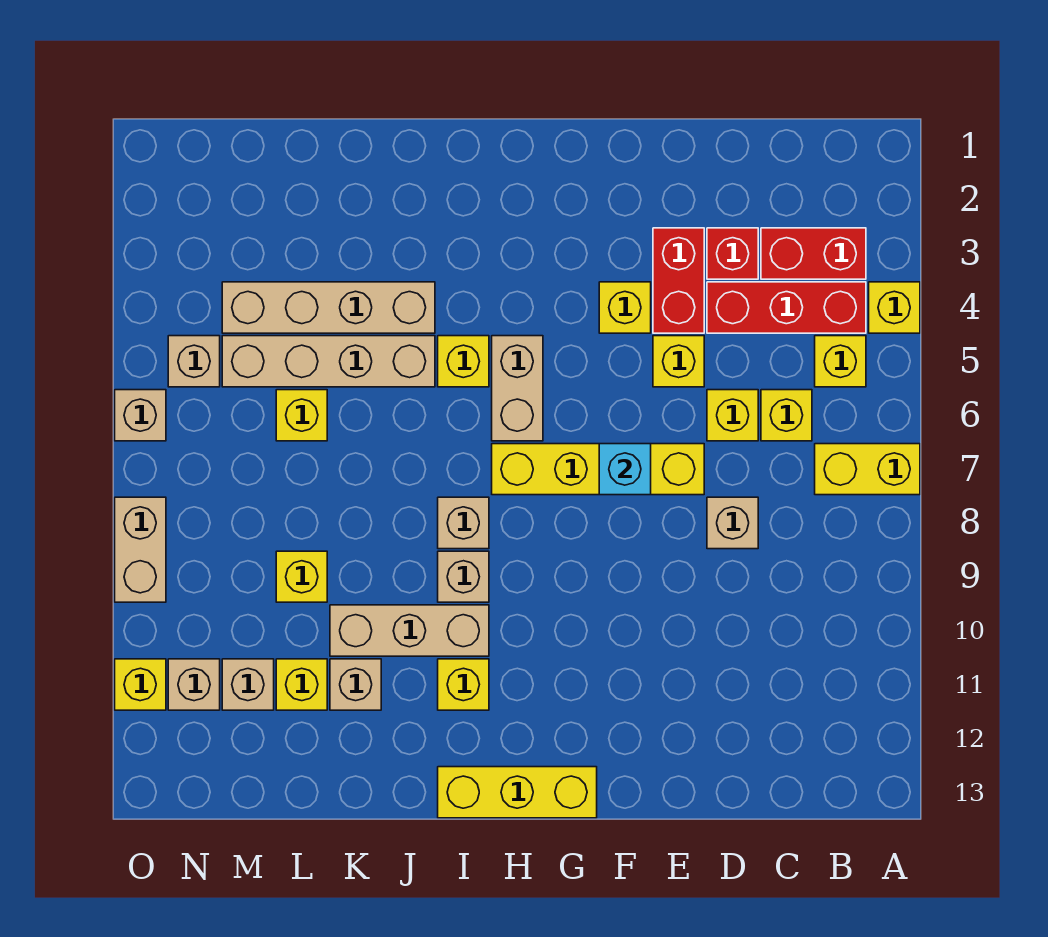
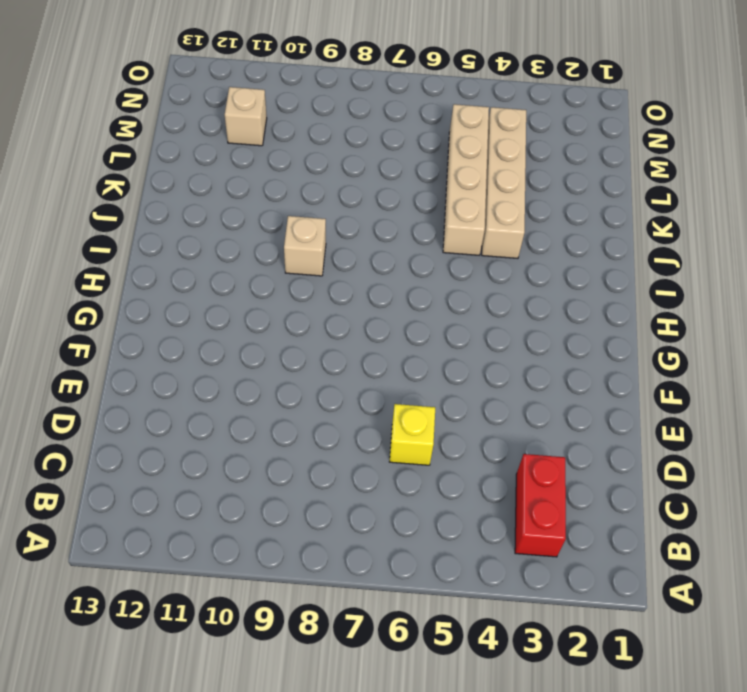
none -> yellow 1x1 brick [869,282,920,333]
none -> yellow 1x2 brick [815,444,920,495]
none -> red 1x3 brick [707,282,866,333]
none -> yellow 1x1 brick [815,336,866,387]

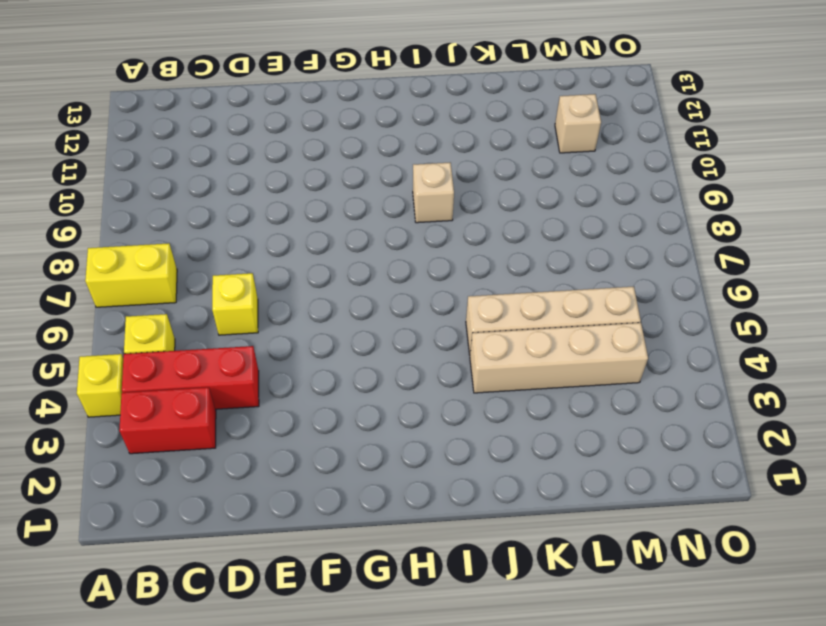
none -> yellow 1x1 brick [761,390,812,441]
none -> red 1x1 brick [707,228,758,279]
none -> tan 1x1 brick [707,497,758,549]
none -> red 1x2 brick [653,228,704,333]

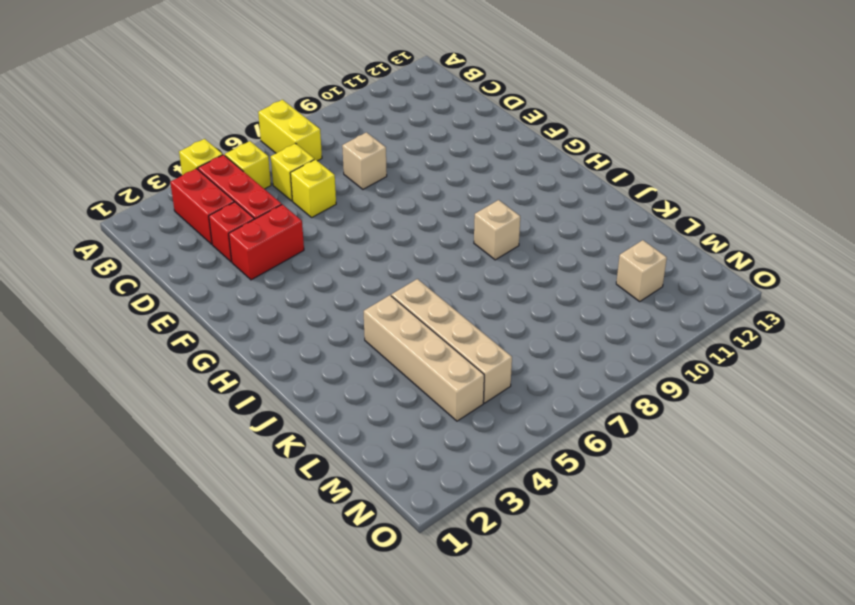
none -> yellow 1x1 brick [653,336,704,387]
none -> yellow 1x4 brick [492,444,704,495]
none -> yellow 1x1 brick [599,282,651,333]
none -> yellow 1x3 brick [438,767,597,818]

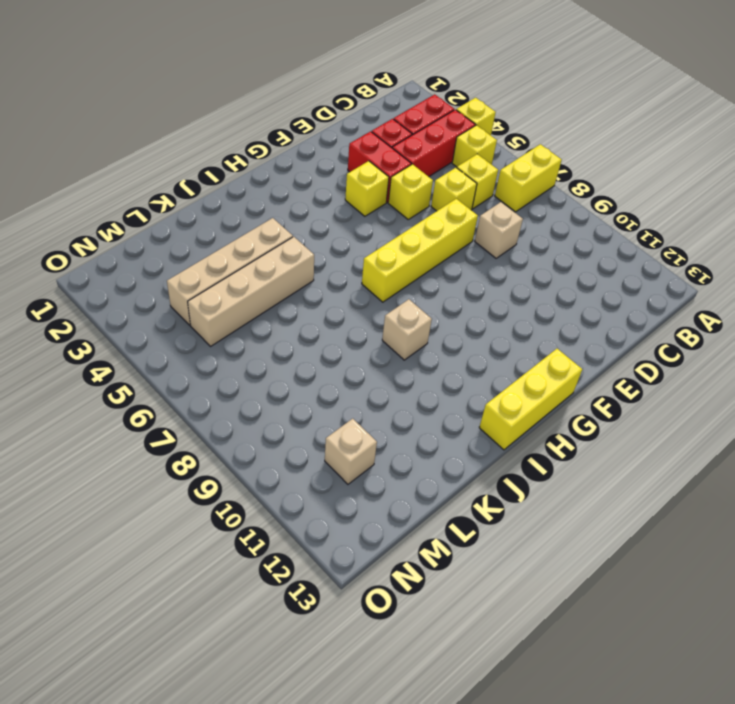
none -> tan 1x2 brick [492,336,543,441]
none -> yellow 1x1 brick [438,336,489,387]
none -> tan 1x1 brick [438,497,489,549]
none -> tan 1x3 brick [330,605,489,656]

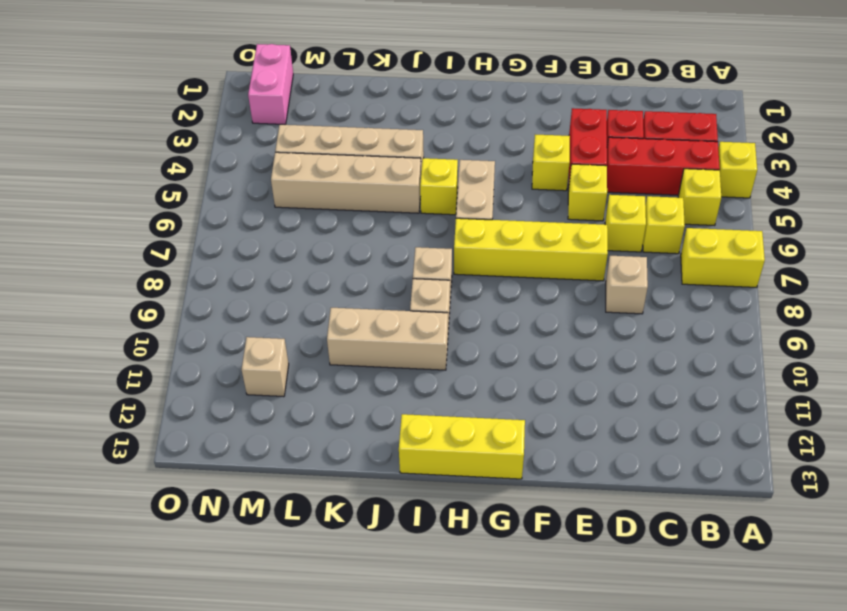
pink 1x2 brick [248,44,293,125] -> none
none -> yellow 1x1 brick [438,659,489,710]
none -> tan 1x1 brick [330,659,381,710]
none -> yellow 1x1 brick [276,390,327,441]
none -> yellow 1x1 brick [276,551,327,602]

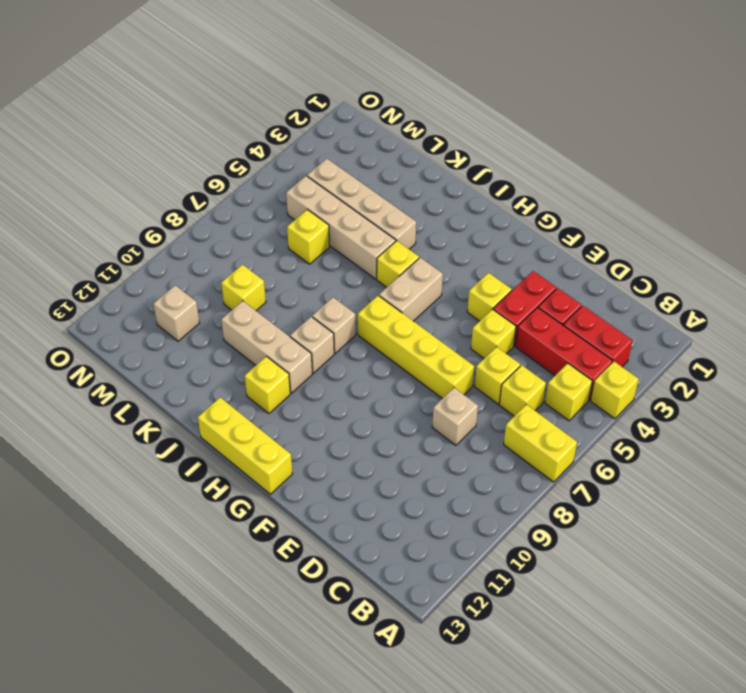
none -> tan 1x1 brick [330,659,381,710]
none -> yellow 1x1 brick [276,659,327,710]
none -> tan 1x1 brick [168,336,220,387]
none -> tan 1x1 brick [168,659,220,710]

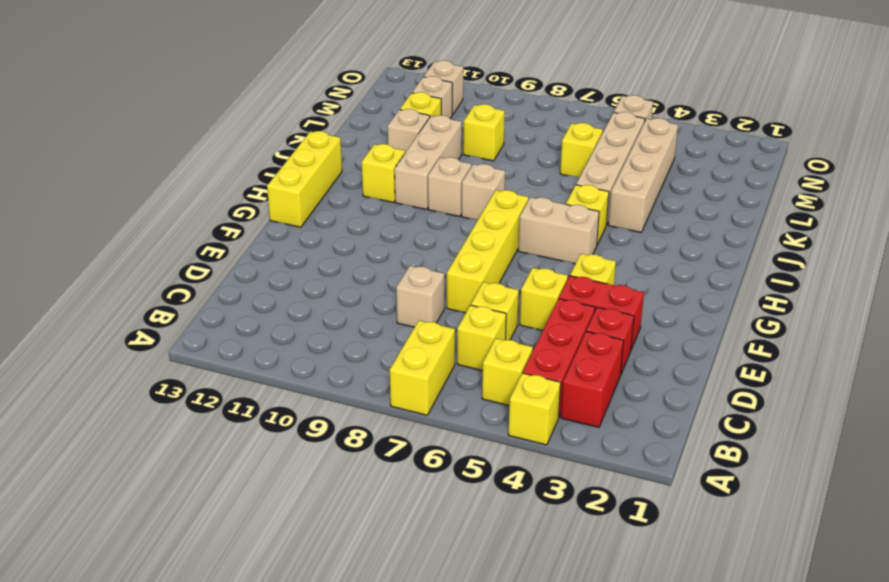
none -> tan 1x1 brick [115,390,166,441]
none -> tan 1x2 brick [115,497,166,602]
none -> yellow 1x1 brick [115,659,166,710]
none -> cyan 1x1 brick [599,444,651,495]

